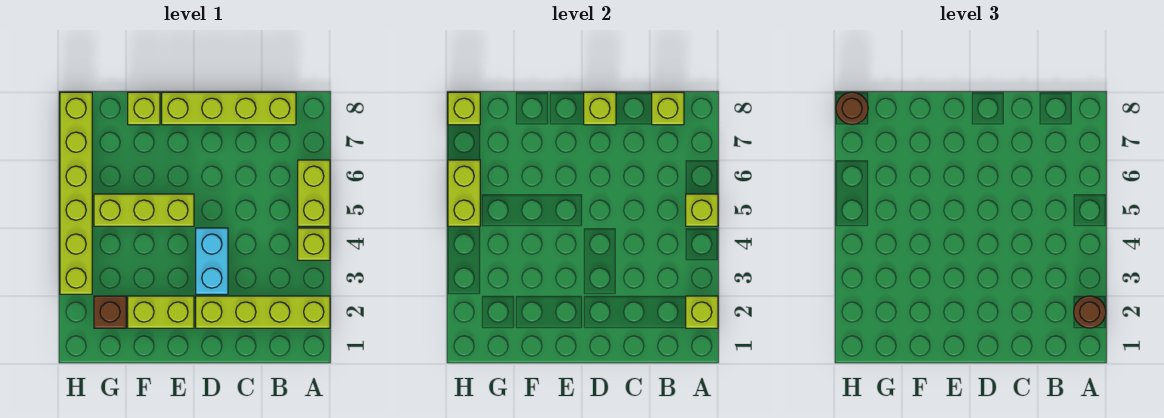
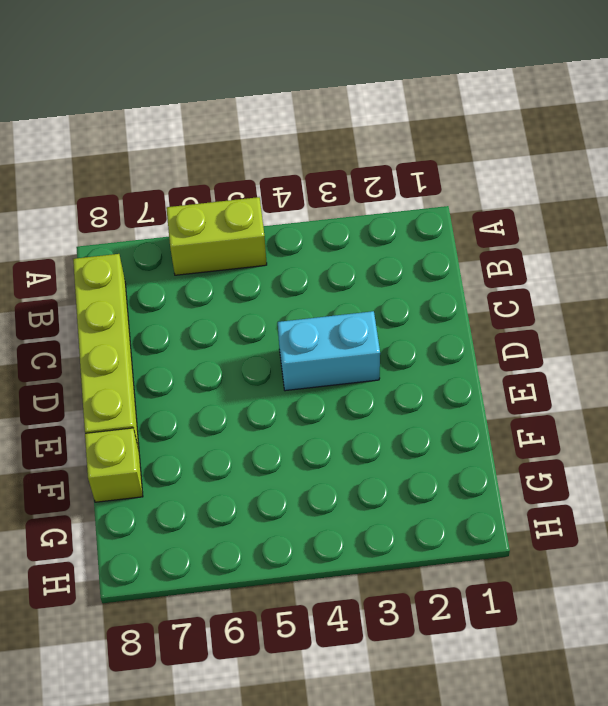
none -> lime 1x4 brick [196,296,330,328]
none -> lime 1x1 brick [298,228,330,260]
none -> lime 1x2 brick [128,296,194,328]

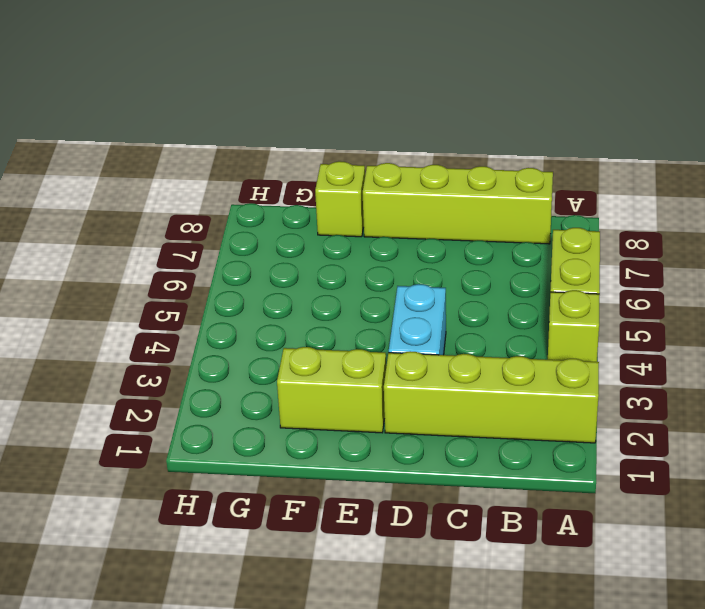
none -> lime 1x3 brick [94,194,194,226]
none -> brown 1x1 brick [94,296,126,328]
none -> lime 1x6 brick [60,92,92,294]

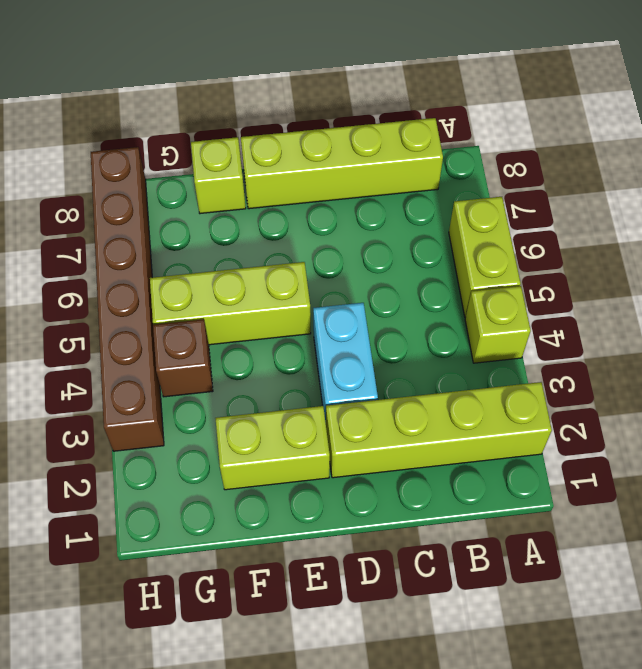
brown 1x1 brick [153,319,213,397] -> brown 1x1 brick moved to [94,296,126,328]
brown 1x6 brick [91,147,164,451] -> lime 1x6 brick [60,92,92,294]
none -> lime 1x1 brick [686,296,718,328]
none -> lime 1x1 brick [686,194,718,226]
none -> lime 1x1 brick [652,92,684,125]

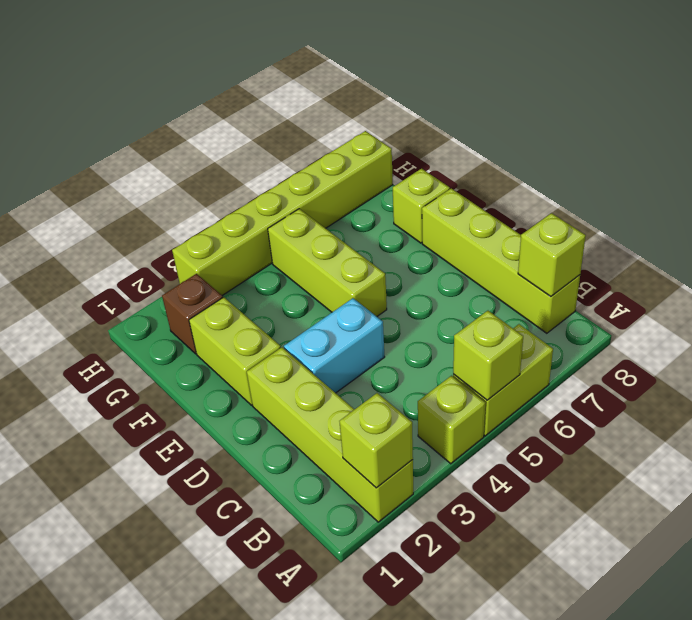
none -> lime 1x1 brick [584,92,616,125]
none -> lime 1x2 brick [448,160,480,226]
none -> lime 1x1 brick [448,92,480,125]

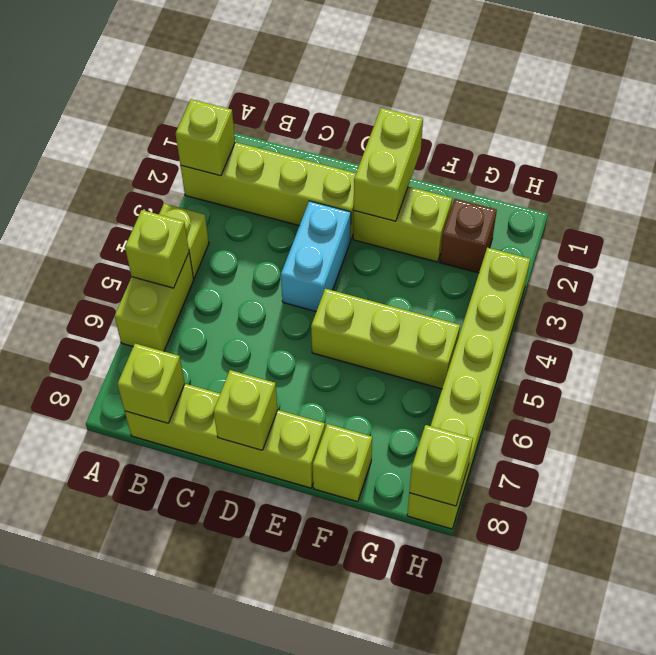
lime 1x2 brick [354,108,423,221] -> lime 1x2 brick moved to [448,160,480,226]
none -> brown 1x1 round brick [1074,296,1106,328]
none -> brown 1x1 round brick [836,92,868,124]

